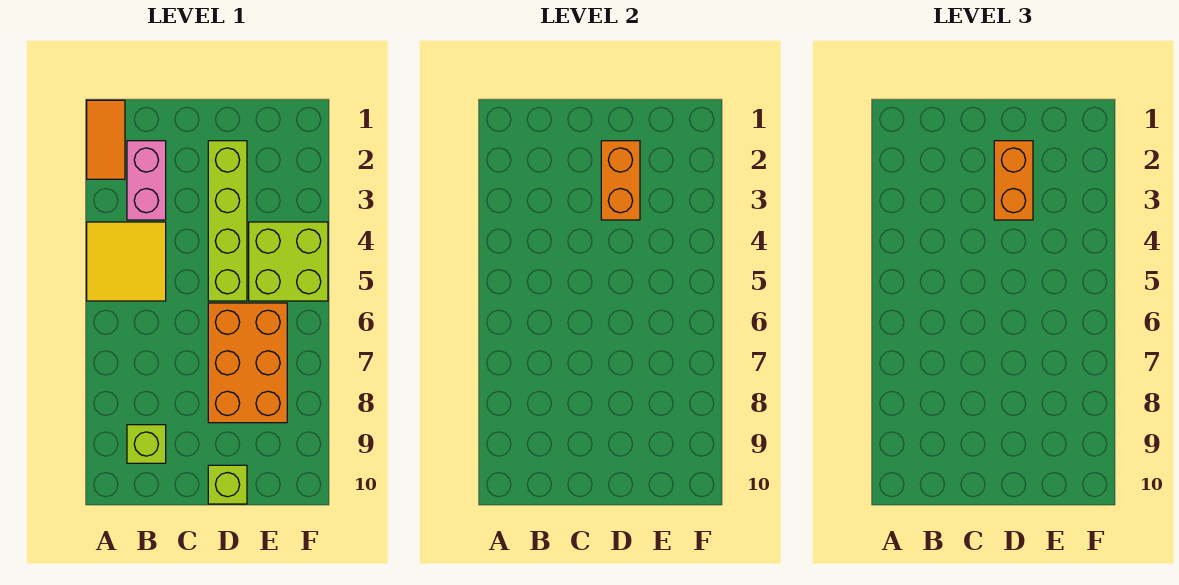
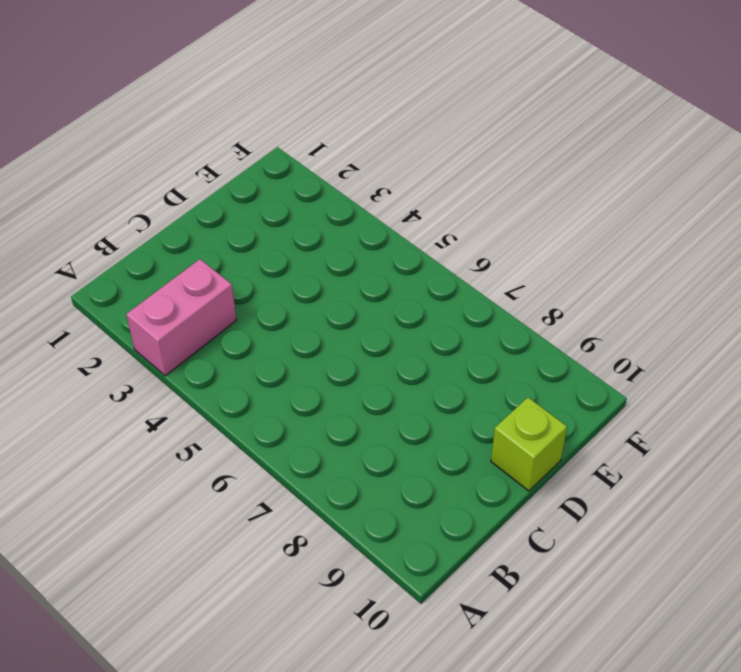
pink 1x2 brick [126,259,237,376] -> pink 1x2 brick turned to [127,141,166,220]
none -> orange 1x2 tile [87,100,125,179]
none -> yellow 2x2 tile [87,222,166,301]

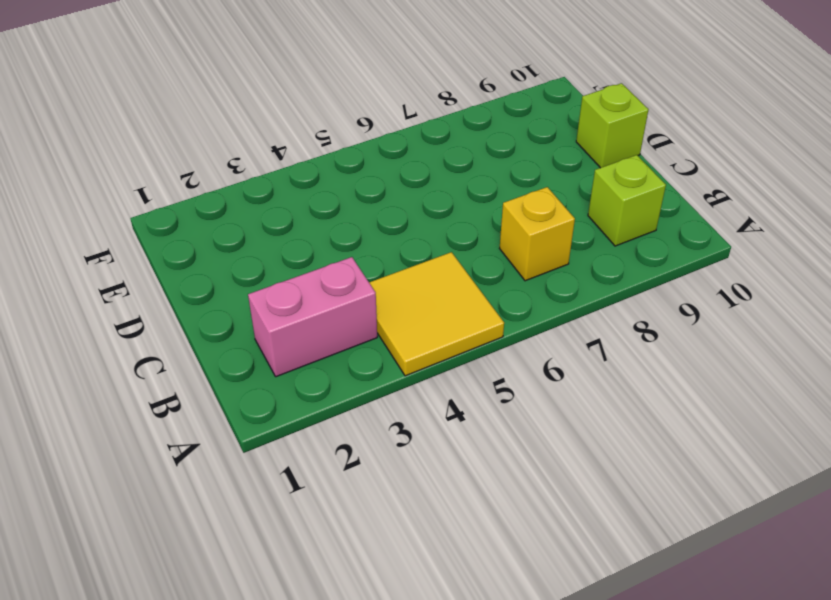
yellow 1x1 brick [500,187,575,281] -> none
none -> orange 1x2 tile [87,100,125,179]
none -> lime 1x4 brick [208,141,247,301]

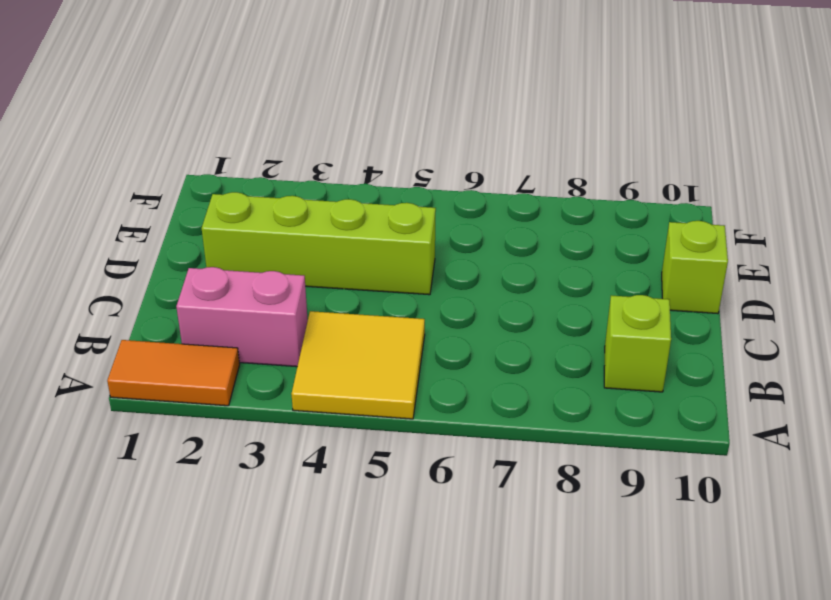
none -> orange 2x3 brick [208,303,287,423]
none -> lime 2x2 brick [249,222,328,301]

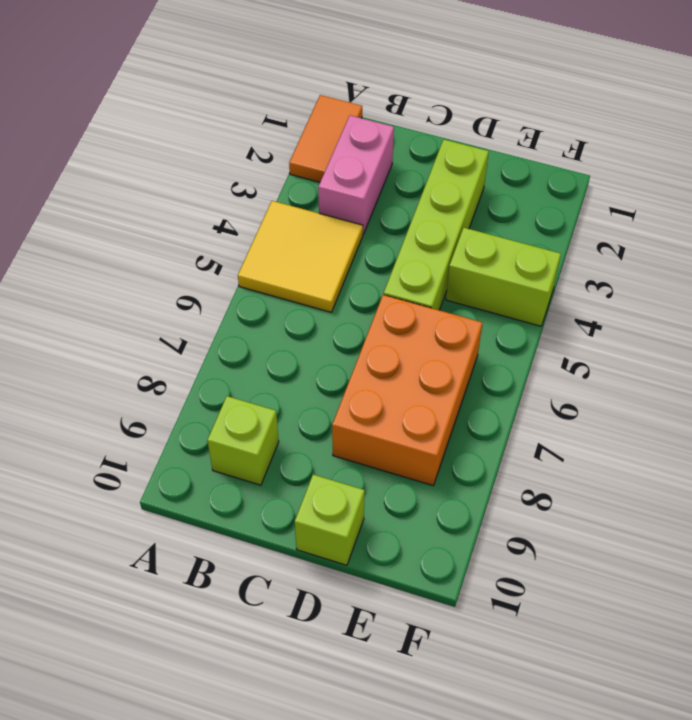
lime 1x2 brick [446,228,561,326] -> lime 2x2 brick [249,222,328,301]
none -> orange 1x2 brick [601,141,640,220]
none -> orange 1x2 brick [994,141,1033,220]

